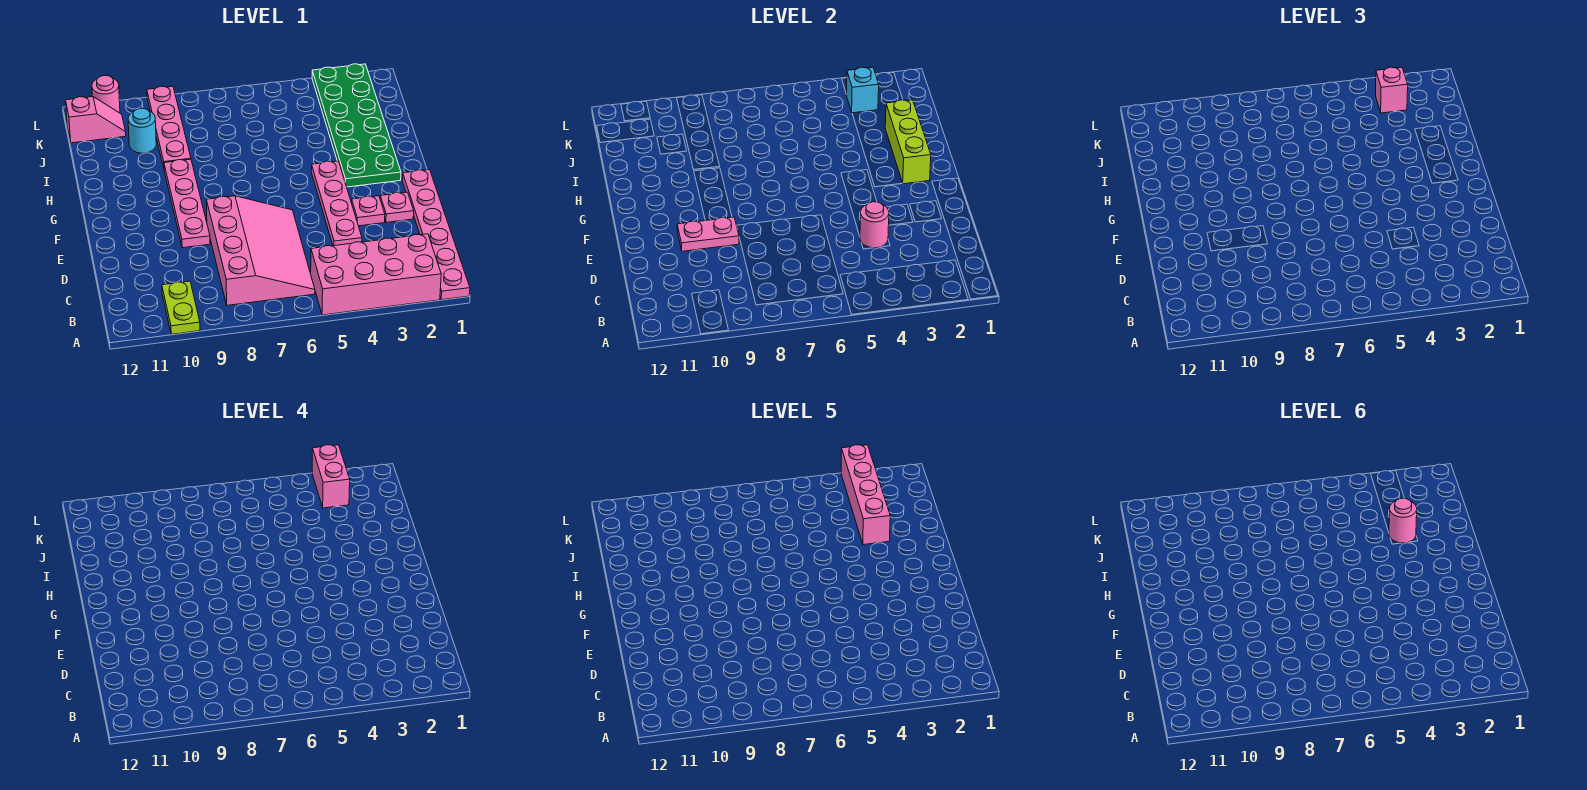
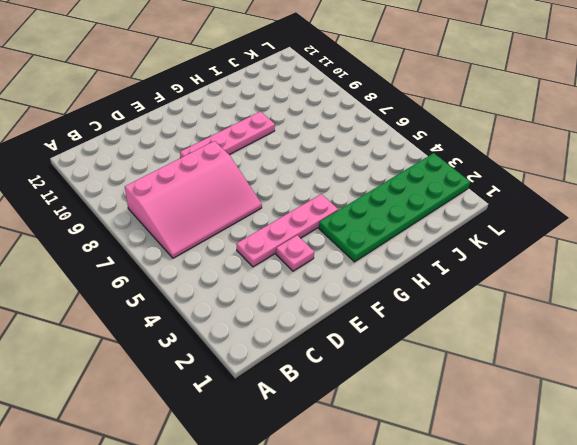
none -> pink 1x6 plate [402,170,470,300]
none -> pink 2x4 brick [311,234,441,315]
none -> lime 1x2 plate [162,281,200,334]

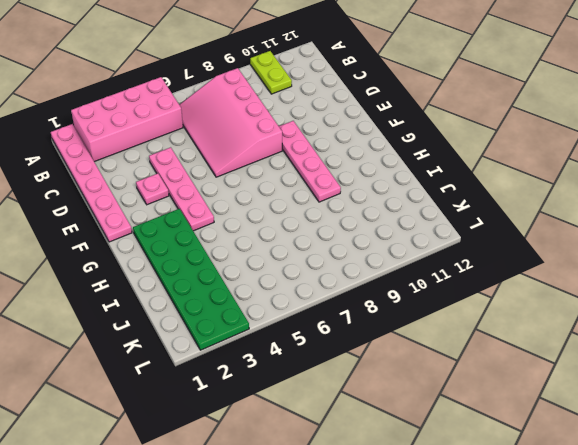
none -> pink 1x1 plate [380,192,414,222]
none -> pink 1x4 plate [147,86,191,168]
none -> cyan 1x1 round brick [128,108,156,153]

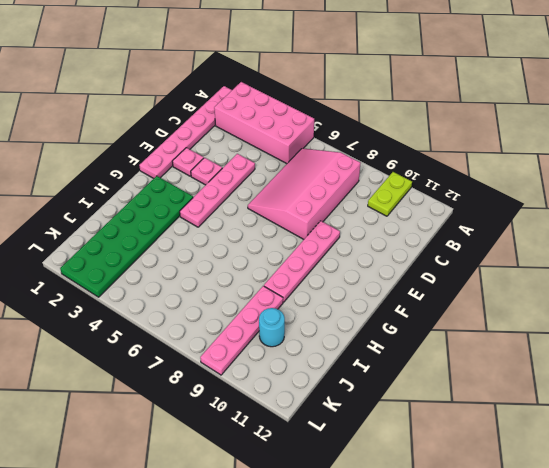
none -> pink 1x2 slope [66,97,126,143]
none -> pink 1x1 round brick [92,76,120,113]
none -> pink 1x1 round brick [860,202,889,248]

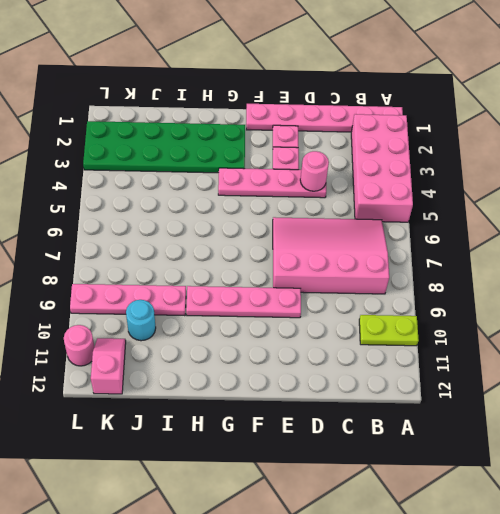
none -> pink 1x2 plate [677,217,739,251]
none -> lime 1x3 brick [885,100,931,184]
none -> cyan 1x1 brick [847,67,879,113]

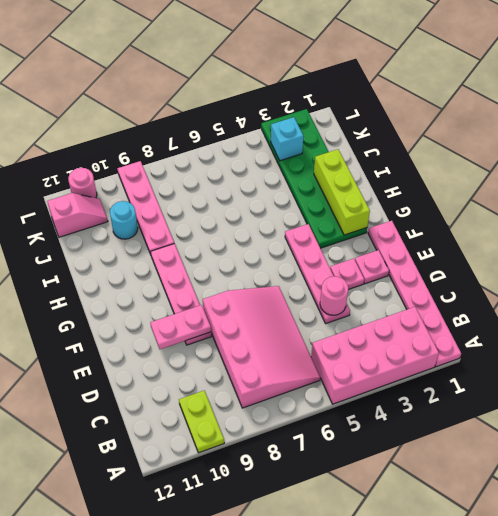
none -> pink 1x1 brick [1376,67,1408,113]
none -> pink 1x2 brick [312,445,350,508]
none -> pink 1x4 brick [841,445,890,545]

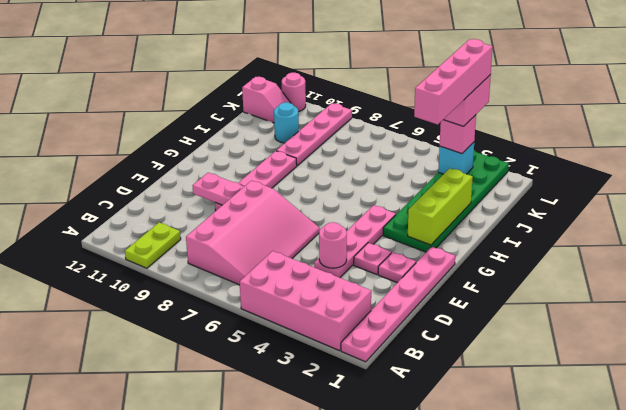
none -> pink 1x1 round brick [1389,498,1417,543]

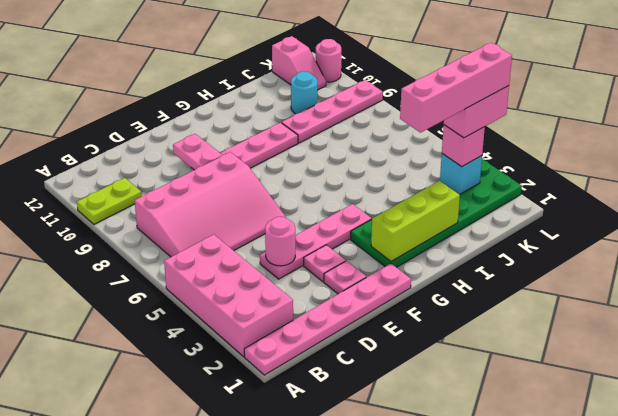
none -> pink 1x1 round brick [1389,498,1417,543]

